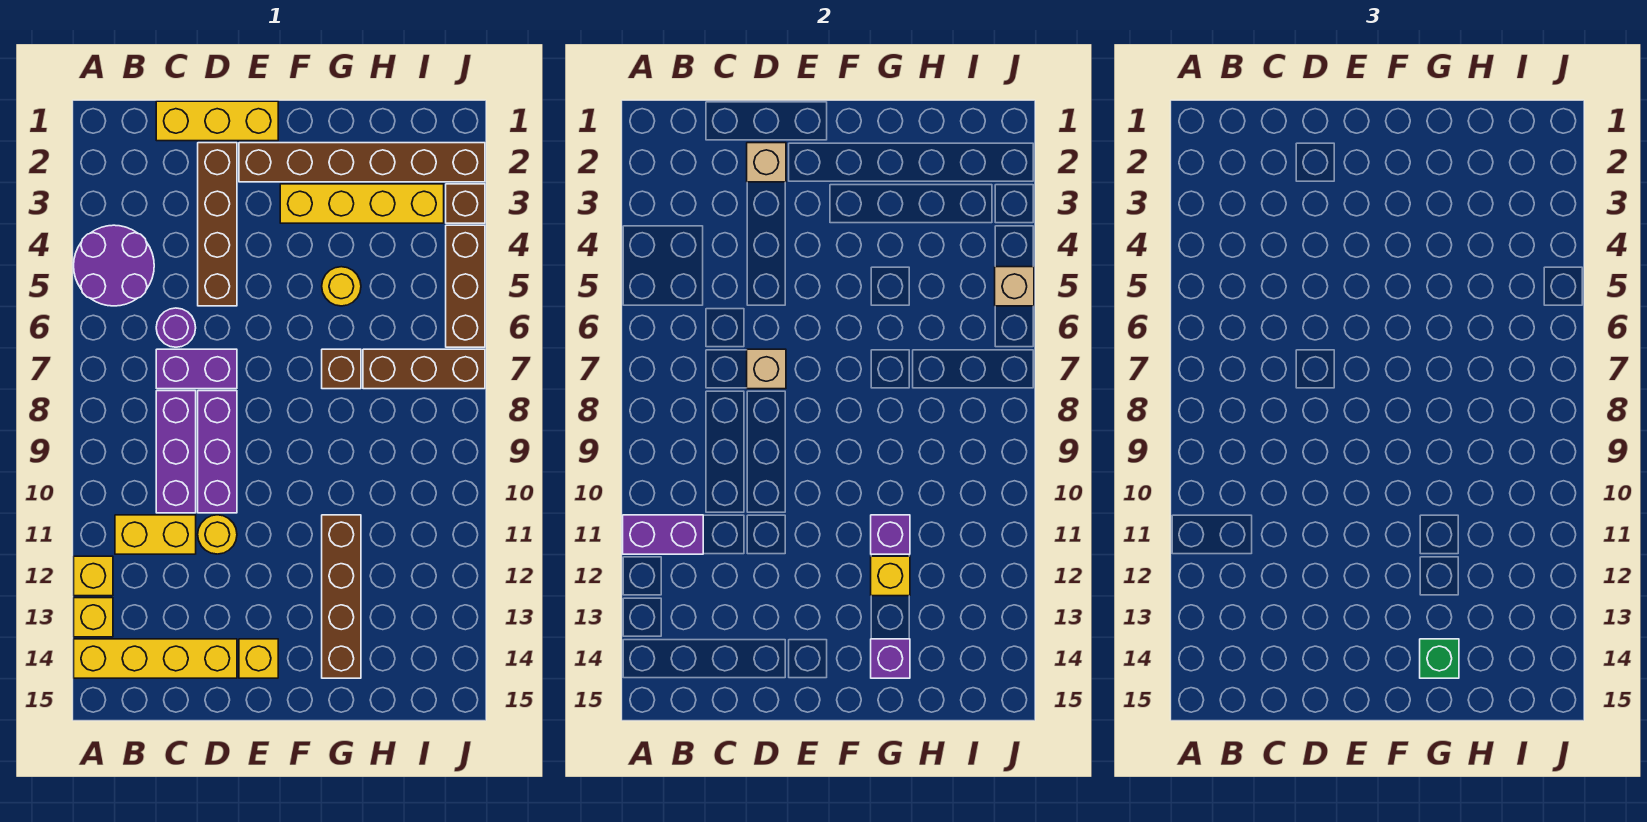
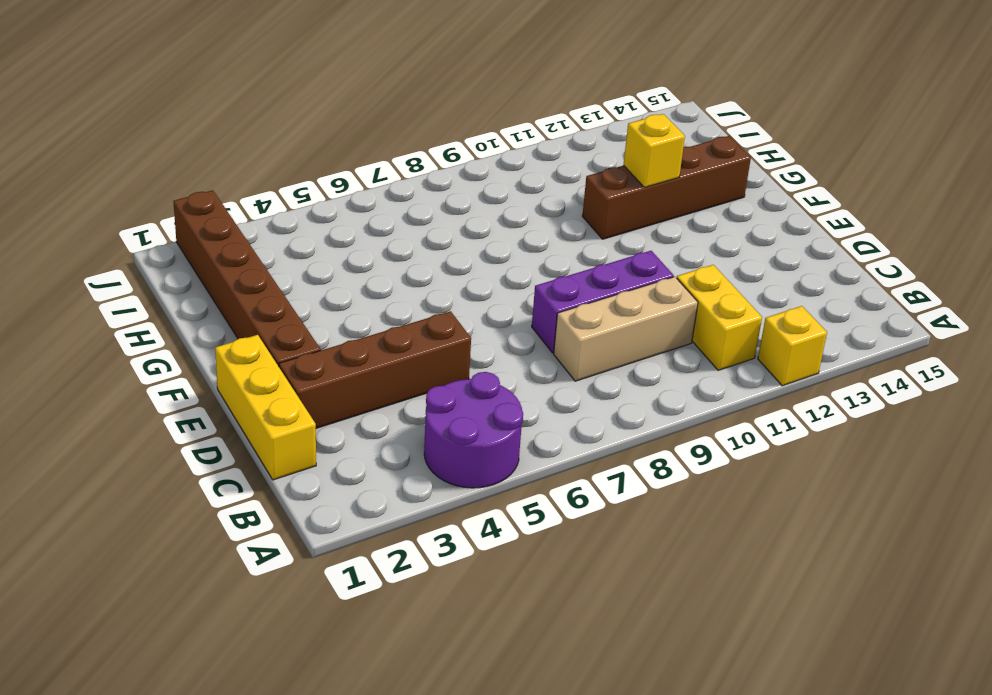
tan 1x3 brick [554,277,698,381] -> purple 1x3 brick [156,391,196,513]
none -> yellow 1x1 brick [74,598,113,637]
none -> yellow 1x4 brick [74,639,237,678]
none -> purple 1x1 round brick [156,308,196,347]

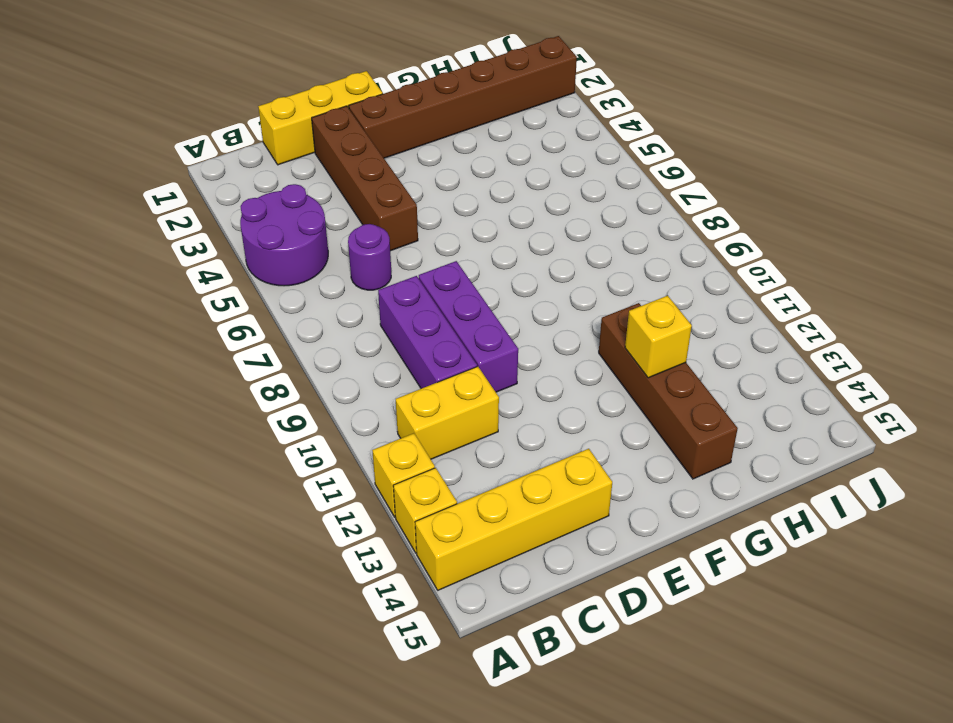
none -> purple 1x2 brick [156,349,237,389]
none -> yellow 1x1 round brick [198,515,237,554]
none -> yellow 1x1 brick [239,639,278,678]

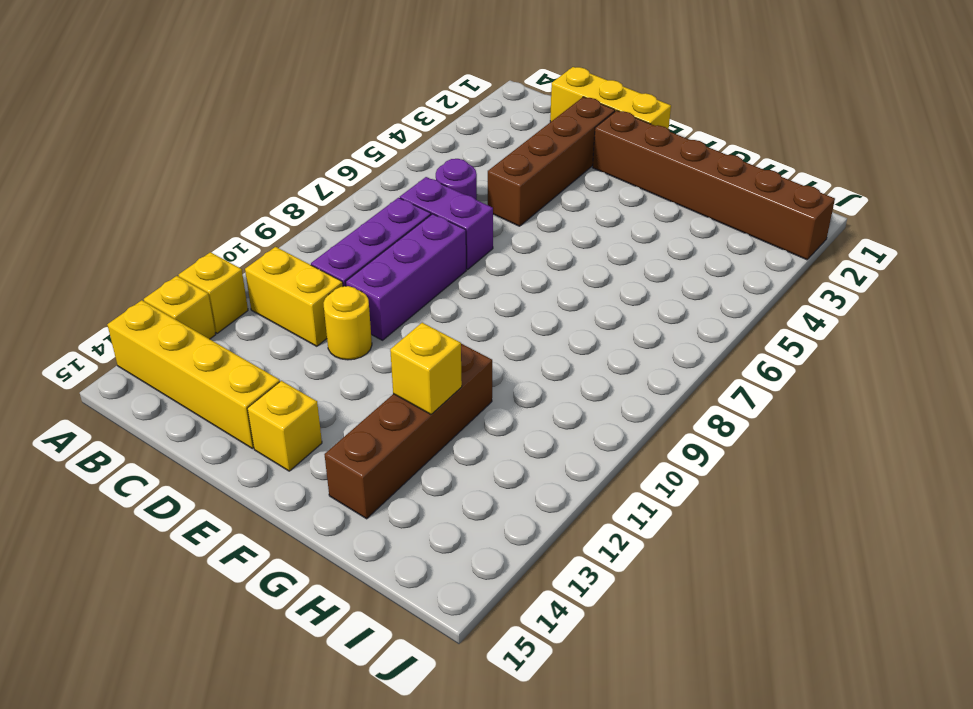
none -> purple 2x2 round brick [74,225,154,306]
none -> yellow 1x4 brick [280,184,444,223]
none -> yellow 1x1 round brick [322,267,361,306]

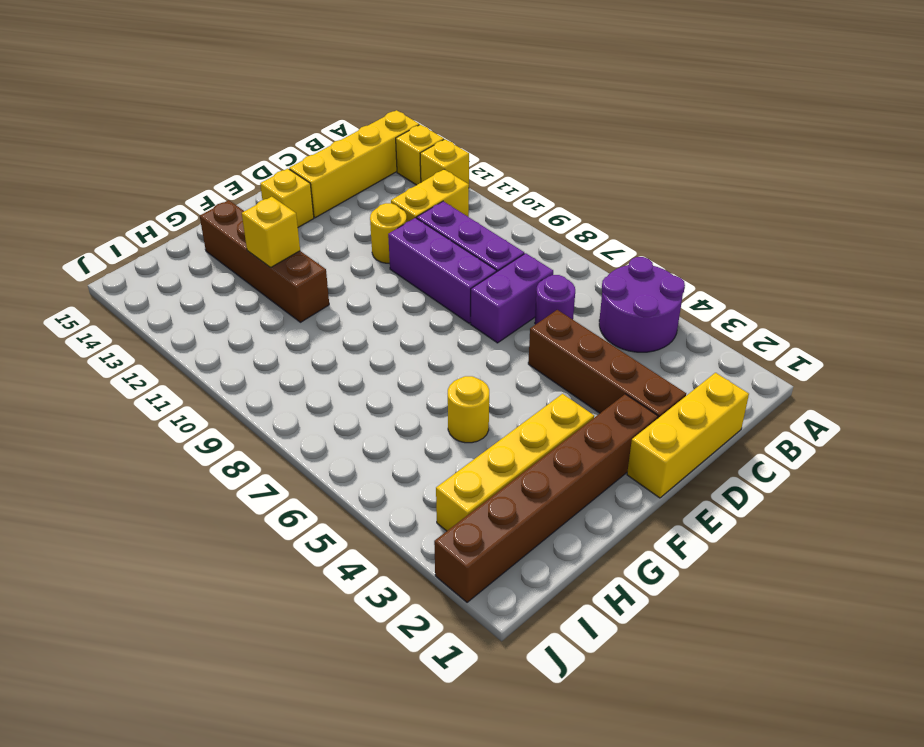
none -> brown 1x1 brick [322,349,361,389]
none -> brown 1x3 brick [363,349,485,389]
none -> brown 1x1 brick [446,184,485,223]

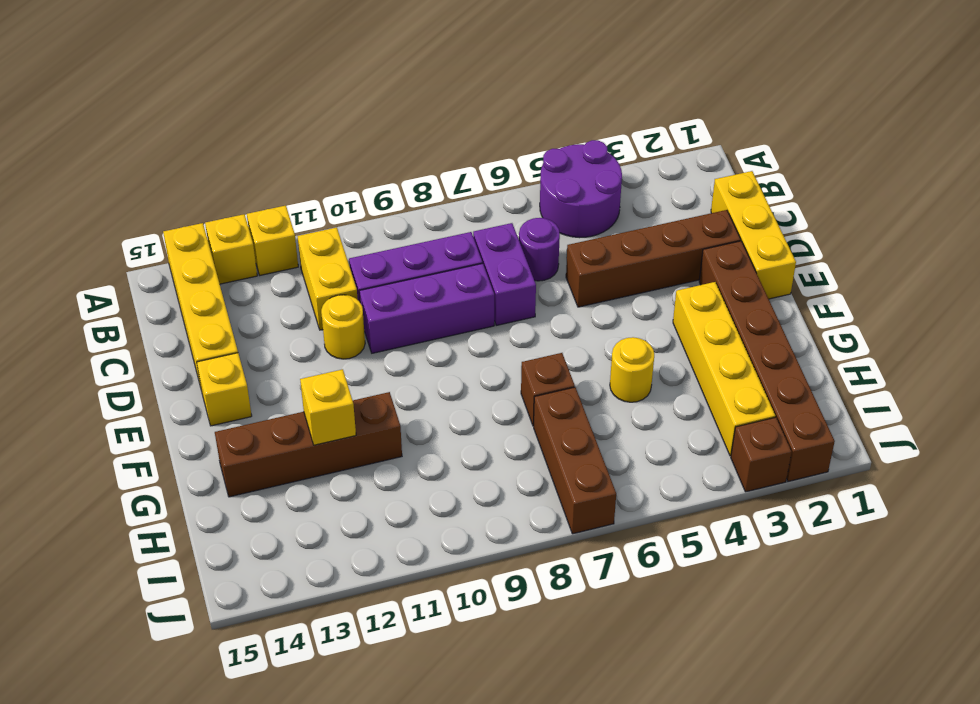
none -> brown 1x3 brick [446,225,485,347]
none -> purple 1x2 brick [623,515,703,554]
none -> tan 1x1 brick [747,143,786,182]

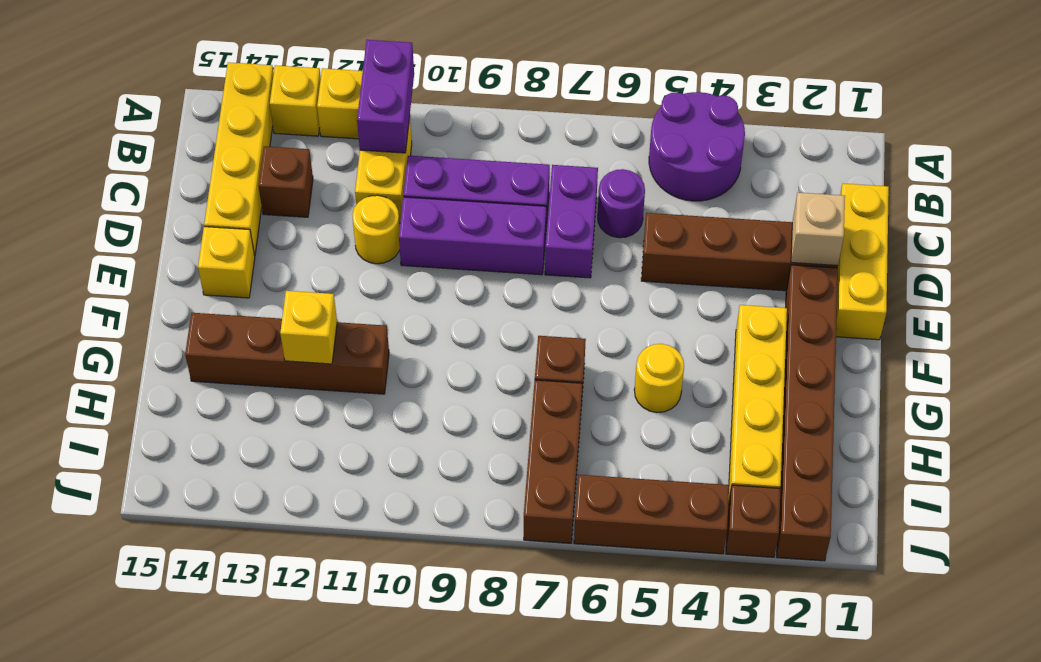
brown 1x1 brick [258,146,313,217] -> none
none -> tan 1x1 brick [747,349,786,389]
none -> purple 1x1 brick [871,515,910,554]
none -> purple 1x1 brick [871,639,910,678]

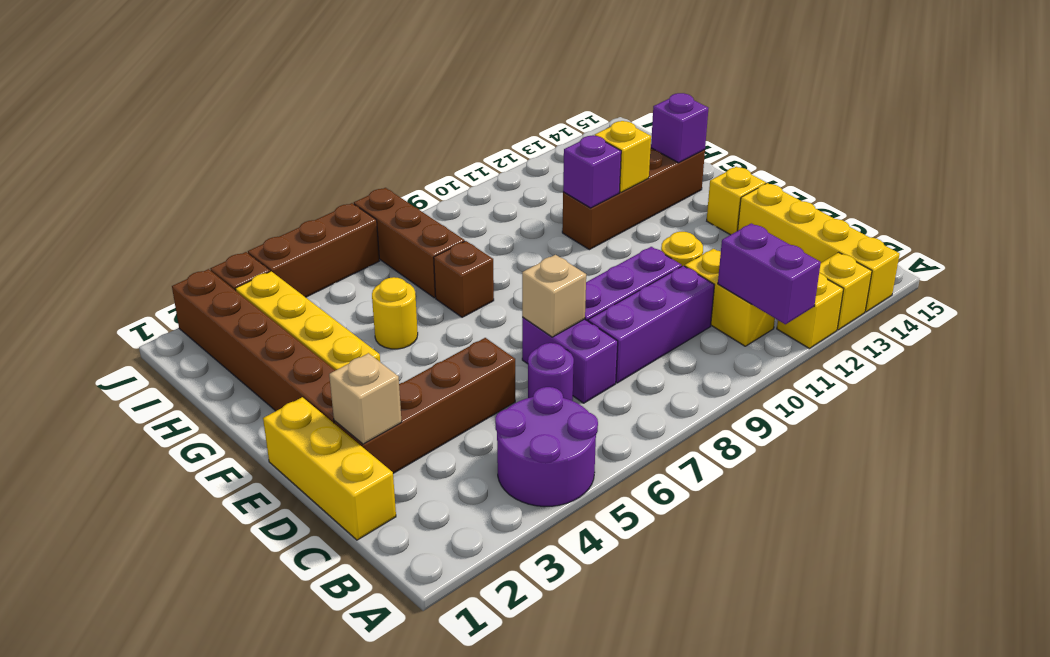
none -> tan 1x1 brick [995,267,1034,306]
none -> green 1x1 brick [1420,639,1459,678]

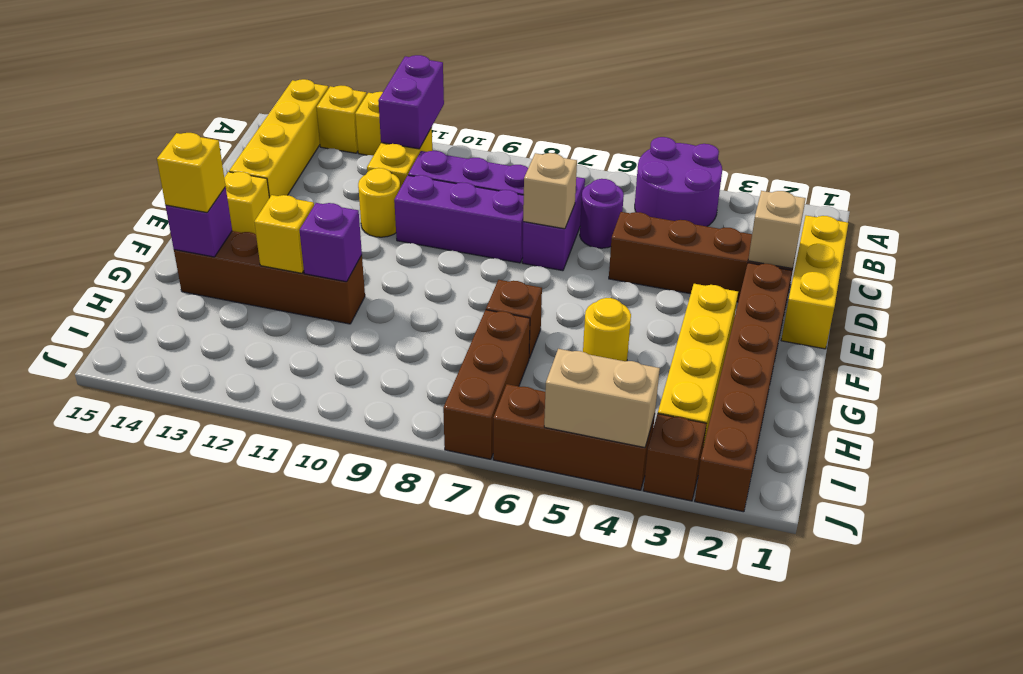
yellow 1x1 brick [157,133,226,212] -> green 1x1 brick [1420,639,1459,678]
tan 1x2 brick [544,349,660,448] -> tan 1x1 brick [995,267,1034,306]

